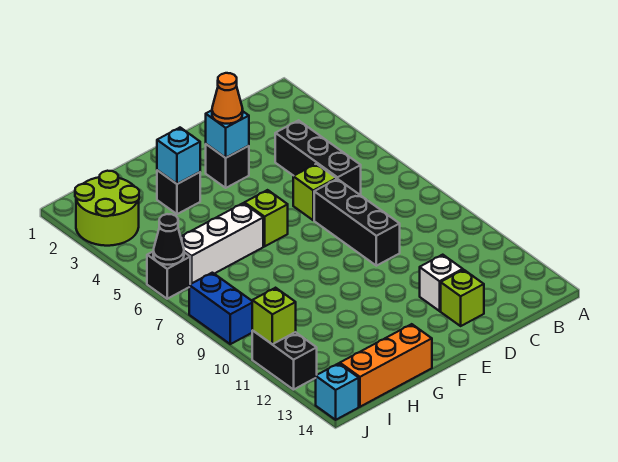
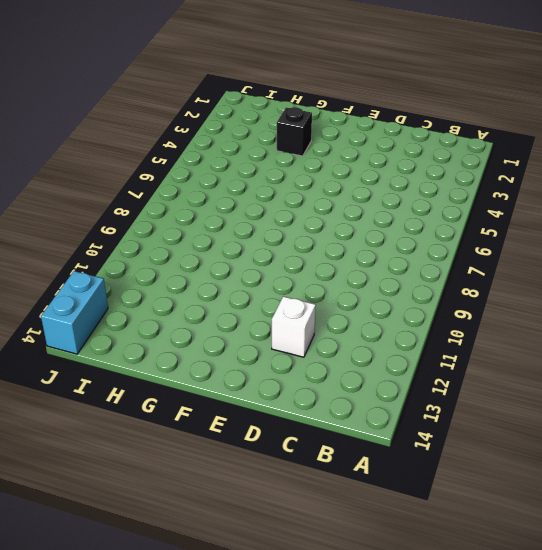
cyan 1x2 brick [41,271,108,354] -> cyan 1x1 brick [316,363,359,420]
none -> black 1x3 brick [275,120,361,195]
none -> lime 1x1 brick [293,164,336,220]
none -> black 1x3 brick [314,179,400,266]

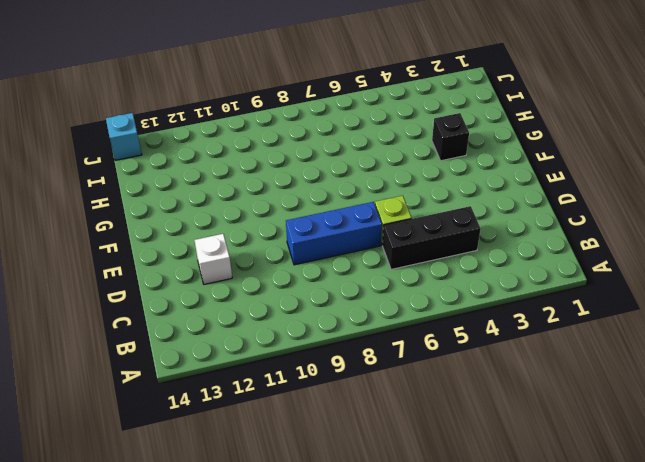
blue 1x3 brick [286,202,382,265] -> black 1x3 brick [314,179,400,266]
none -> lime 1x1 brick [441,270,484,326]
none -> black 1x1 brick [206,144,249,188]
none -> lime 1x1 brick [245,190,288,246]

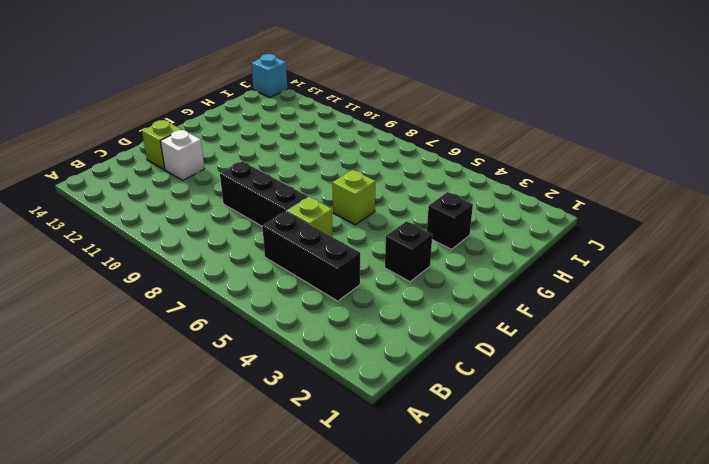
none -> white 1x3 brick [181,203,263,284]
none -> orange 1x3 brick [340,324,432,407]
none -> lime 2x2 round brick [75,171,139,246]

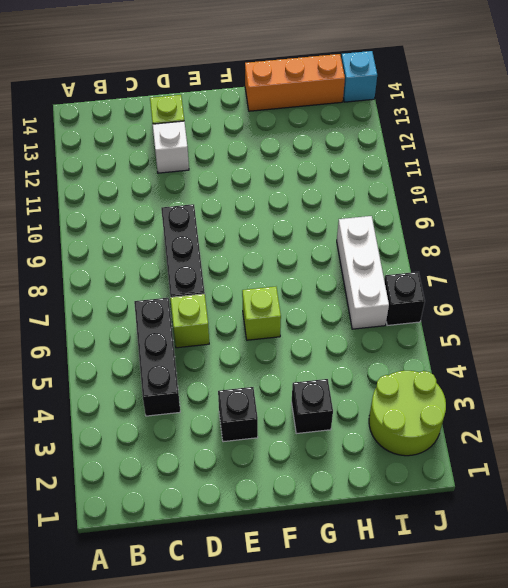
white 1x3 brick [337,216,389,329] -> white 1x3 brick turned to [181,203,263,284]
none -> blue 1x2 brick [189,273,253,344]
none -> black 1x2 brick [252,331,317,390]
none -> cyan 1x1 brick [206,110,249,158]

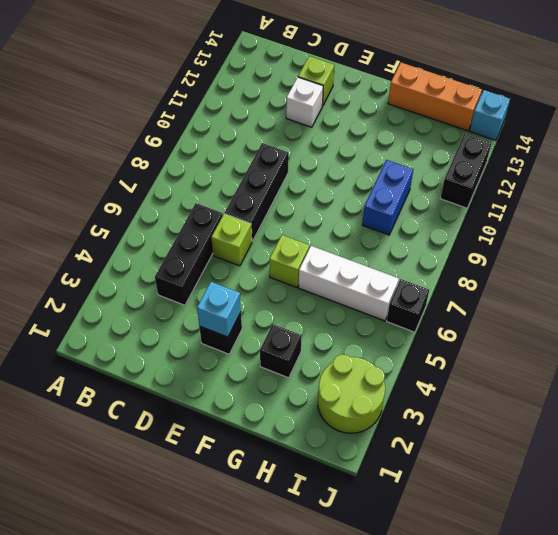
blue 1x2 brick [362,160,413,235] -> blue 1x2 brick moved to [189,273,253,344]
none -> cyan 1x1 brick [157,128,200,184]
none -> black 1x1 cone [153,214,184,265]
none -> lime 1x1 brick [252,288,296,344]

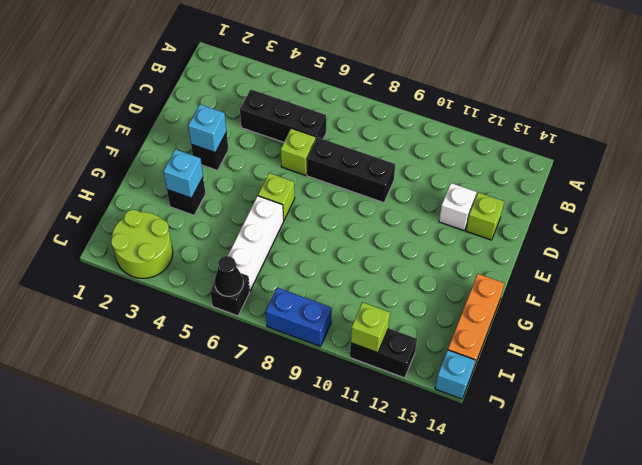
none -> orange 1x1 cone [212,73,243,124]

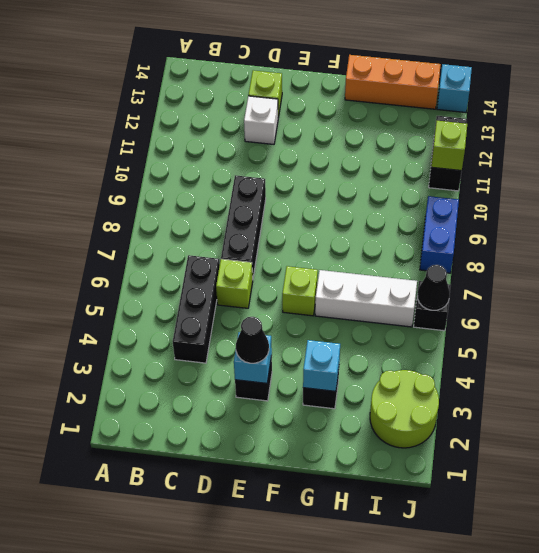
black 1x1 cone [236,317,269,363] -> orange 1x1 cone [212,73,243,124]

